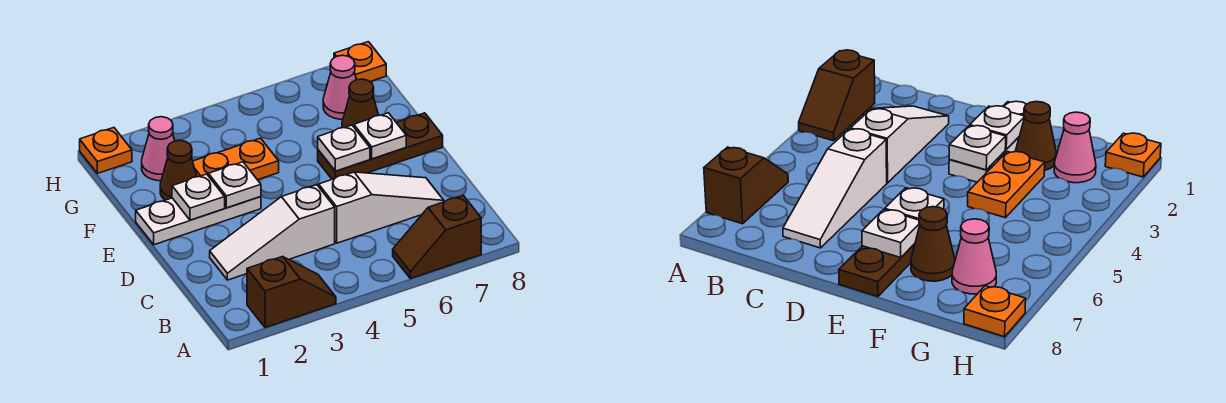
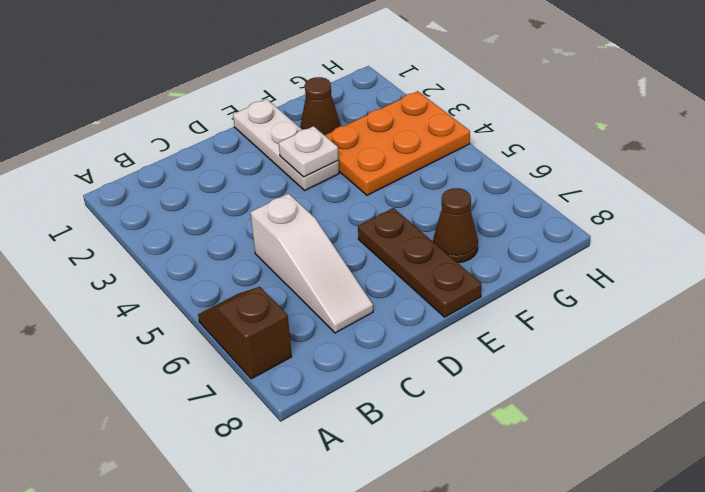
orange 2x3 plate [325,91,470,195] -> orange 1x2 plate [193,138,279,180]
none -> brown 1x2 slope [247,256,336,328]
none -> white 1x3 slope [210,185,335,280]
none -> pink 1x1 cone [142,117,175,181]

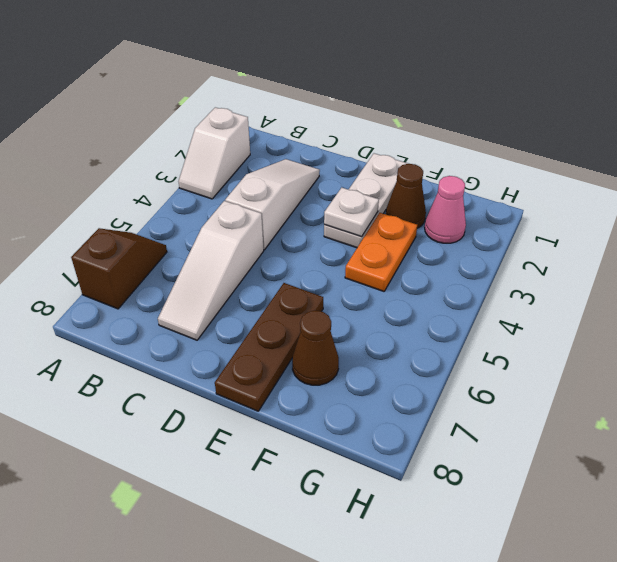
white 1x2 slope [179,107,250,199] -> brown 1x2 slope [247,256,336,328]
none -> pink 1x1 cone [323,55,357,119]
none -> orange 1x1 plate [80,128,132,173]
none -> orange 1x1 plate [334,42,386,82]

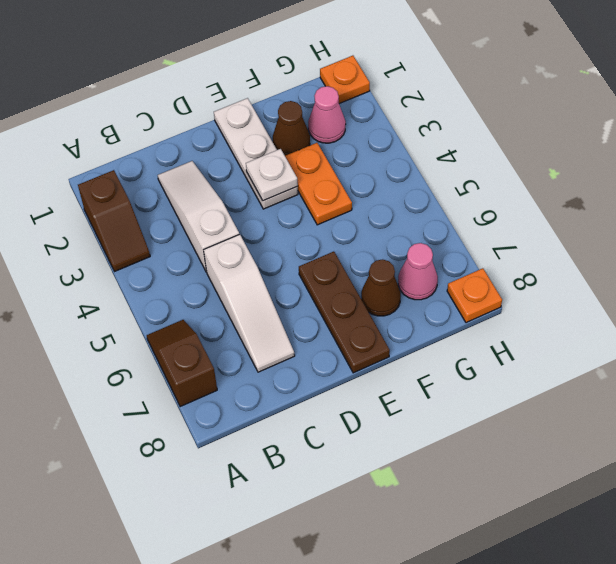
none -> white 1x1 plate [172,174,225,220]
none -> white 1x1 plate [318,125,370,171]
none -> white 1x1 plate [354,113,406,159]

